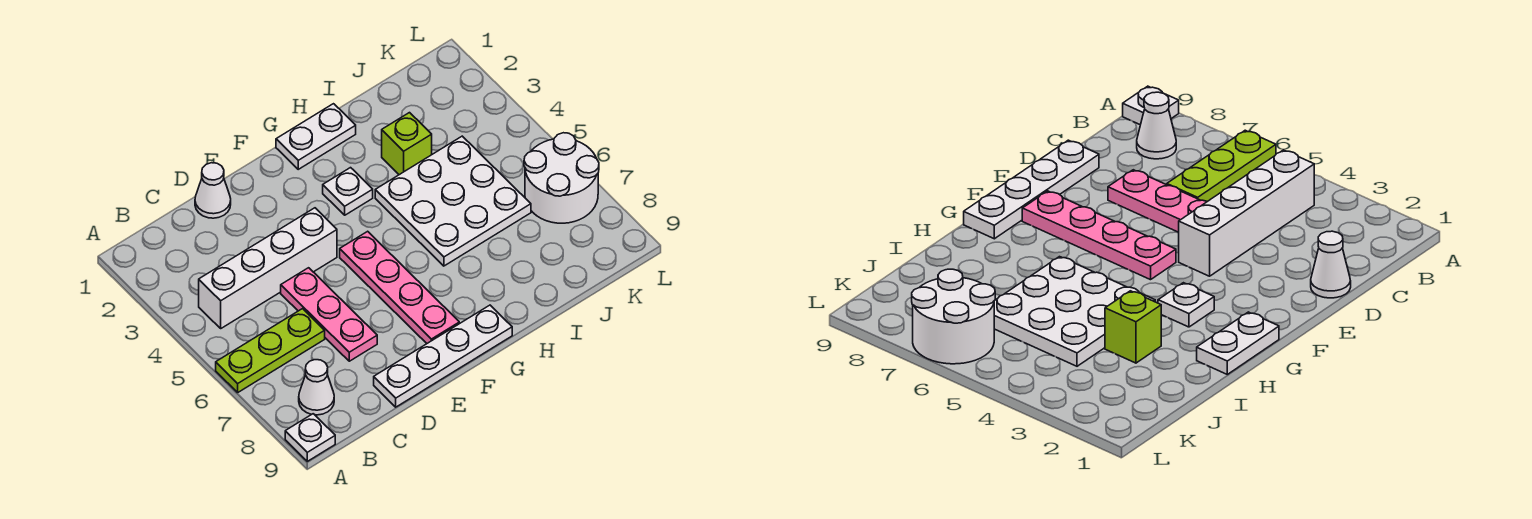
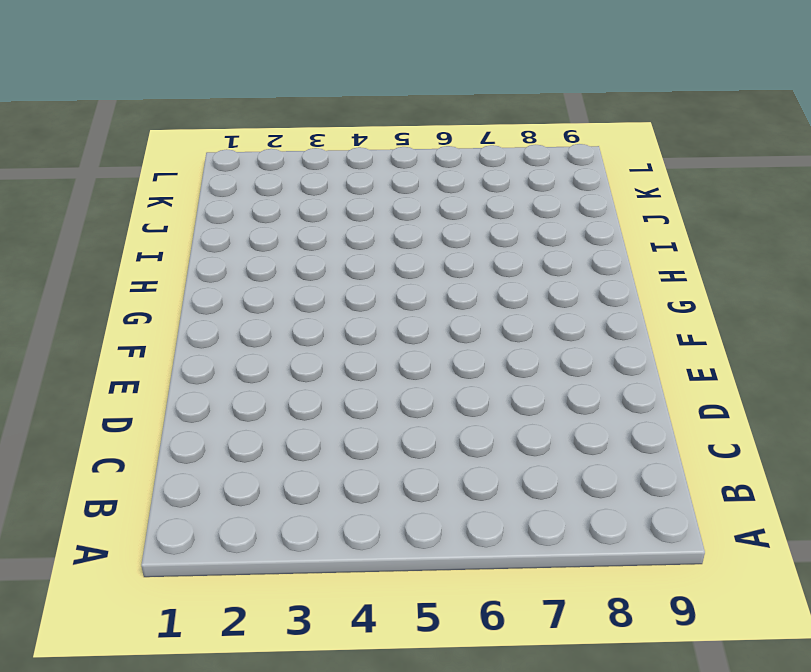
none -> lime 1x3 plate [216,309,325,392]
none -> white 1x1 plate [285,414,335,461]
none -> white 1x4 brick [199,208,337,328]

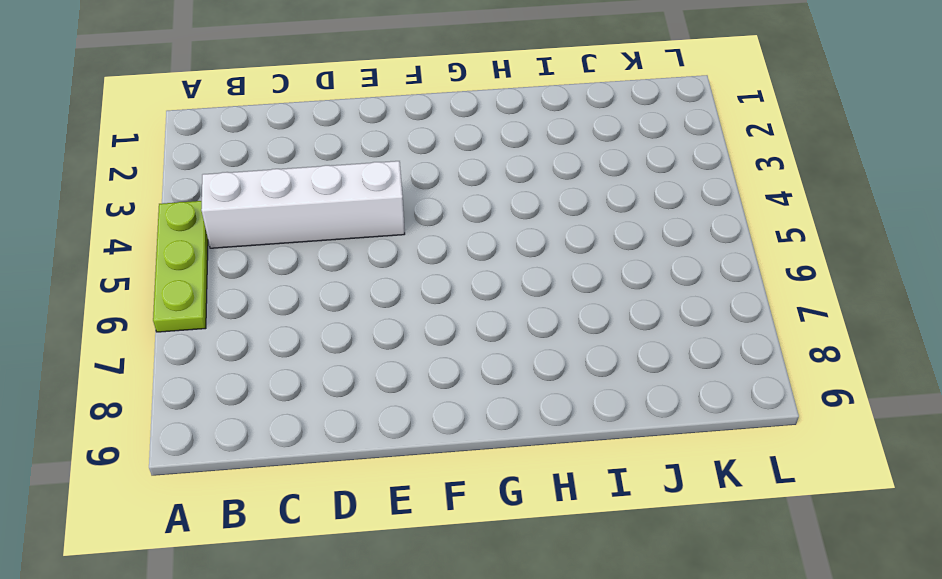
lime 1x3 plate [153,201,208,332] -> lime 1x3 plate turned to [216,309,325,392]
none -> white 1x1 plate [285,414,335,461]
none -> white 1x1 cone [299,360,334,415]
none -> white 1x1 cone [195,163,231,218]

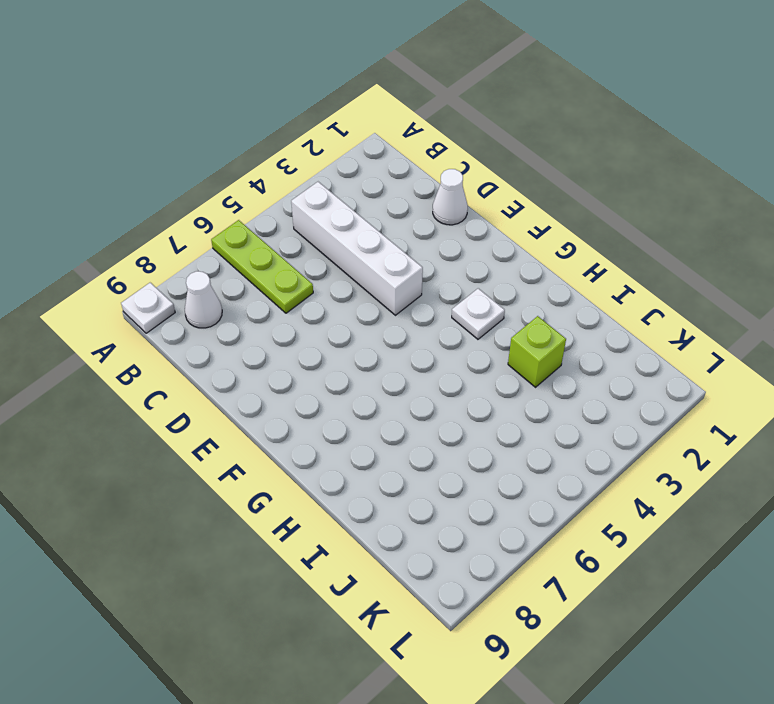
none -> pink 1x3 plate [281,268,377,361]
none -> white 1x4 plate [374,305,512,407]
none -> pink 1x4 plate [340,231,459,343]

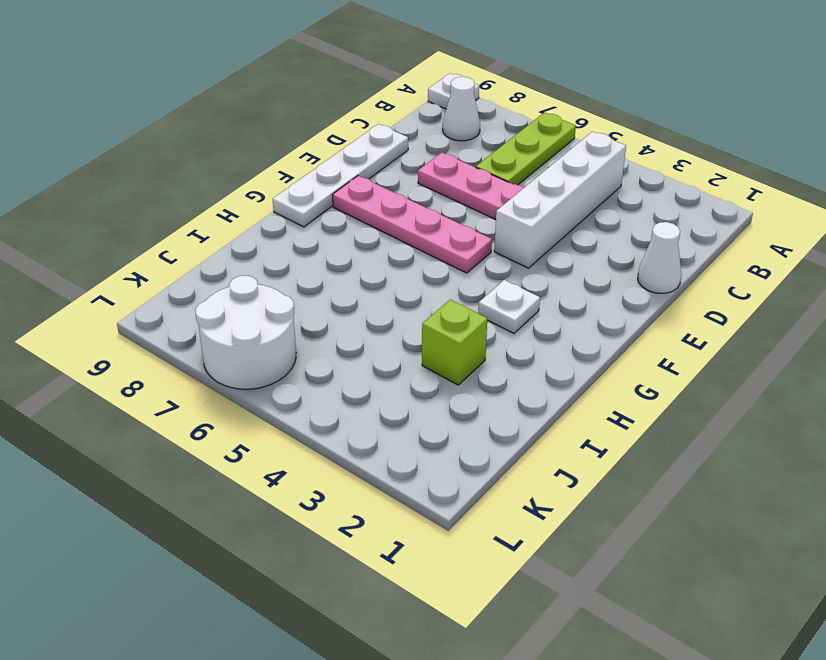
none -> white 1x2 plate [276,104,356,169]
none -> white 3x3 plate [375,136,531,266]

